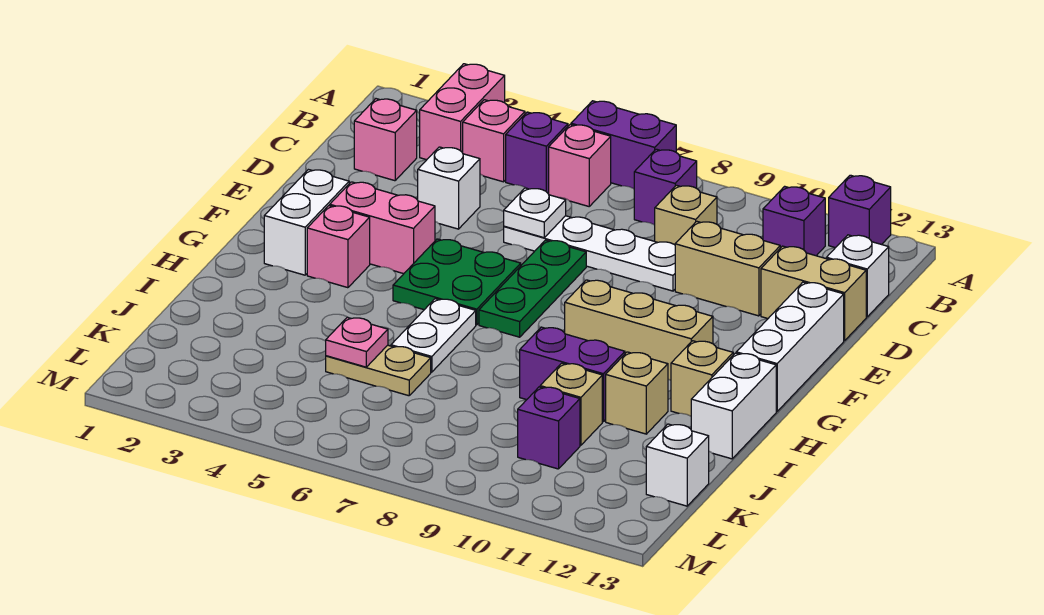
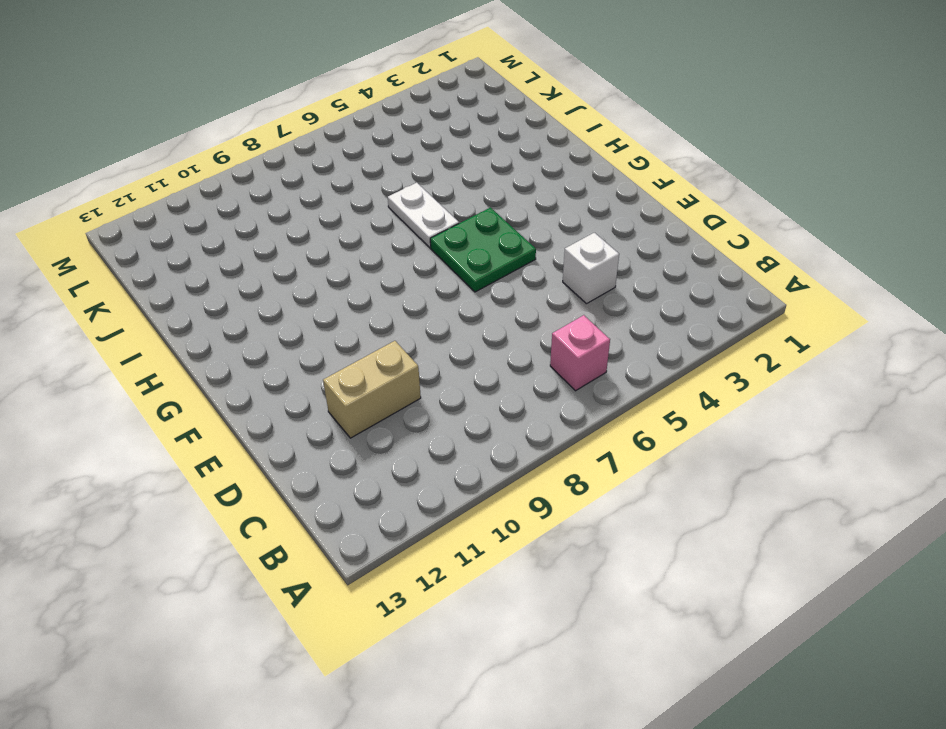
none -> pink 1x2 brick [420,64,505,160]
none -> purple 1x2 brick [571,101,676,189]
none -> purple 1x1 brick [829,175,891,248]
none -> pink 1x1 brick [463,100,525,182]

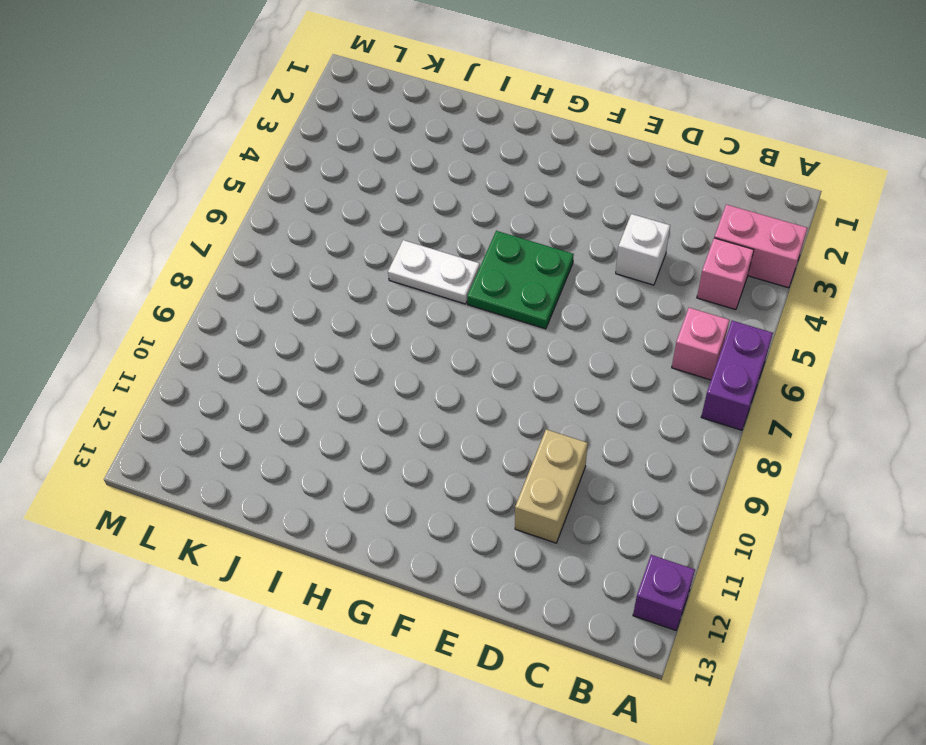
none -> purple 1x1 brick [506,112,568,193]
none -> purple 1x1 brick [634,149,697,225]
none -> purple 1x1 brick [763,186,825,256]
none -> pink 1x1 brick [354,99,417,181]

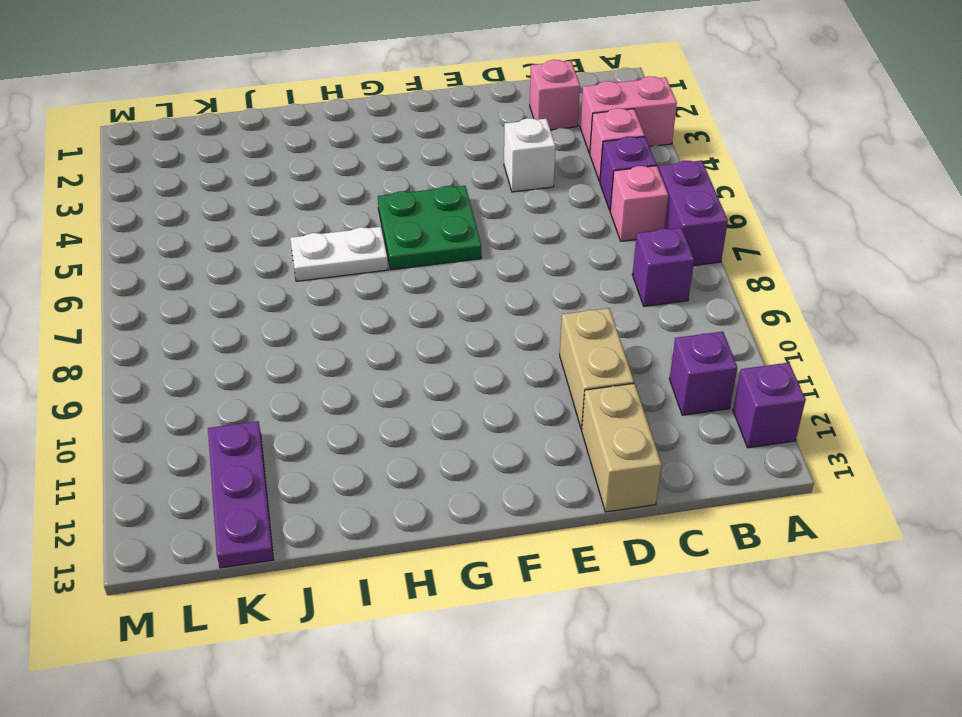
purple 1x3 plate [208,421,273,568] -> white 1x1 brick [646,424,709,506]
none -> tan 1x1 brick [655,185,717,245]
none -> white 1x1 brick [826,235,889,317]
none -> white 1x4 plate [504,216,675,291]
none -> green 1x3 plate [479,240,586,337]

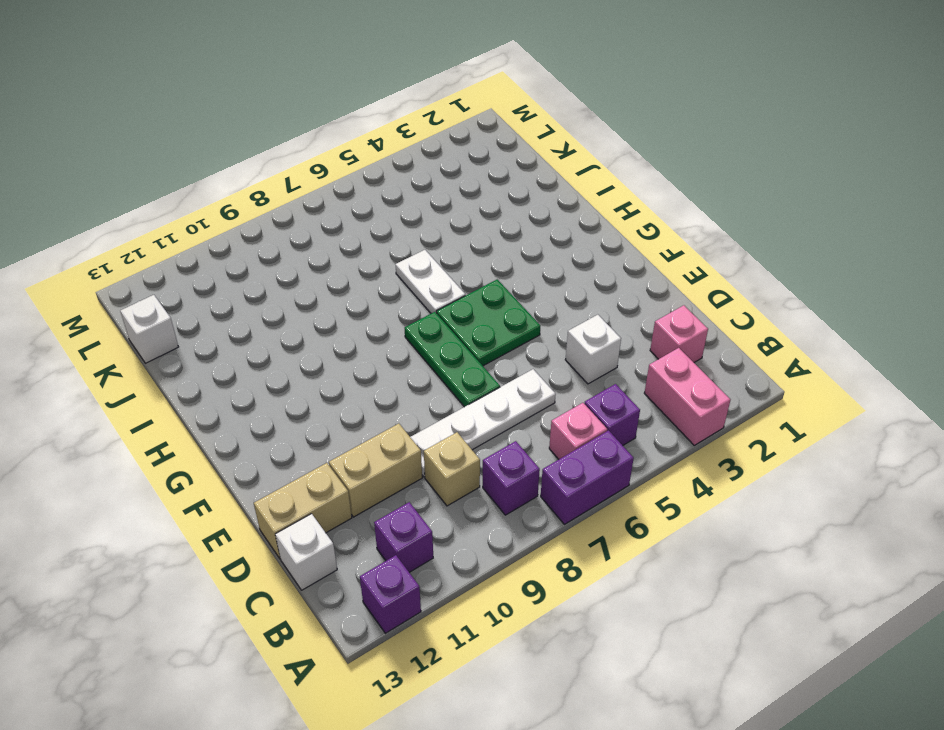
none -> pink 1x1 brick [463,100,525,182]
none -> white 1x3 brick [736,282,844,412]
none -> white 1x2 brick [264,170,349,275]
none -> pink 1x2 brick [330,182,435,274]

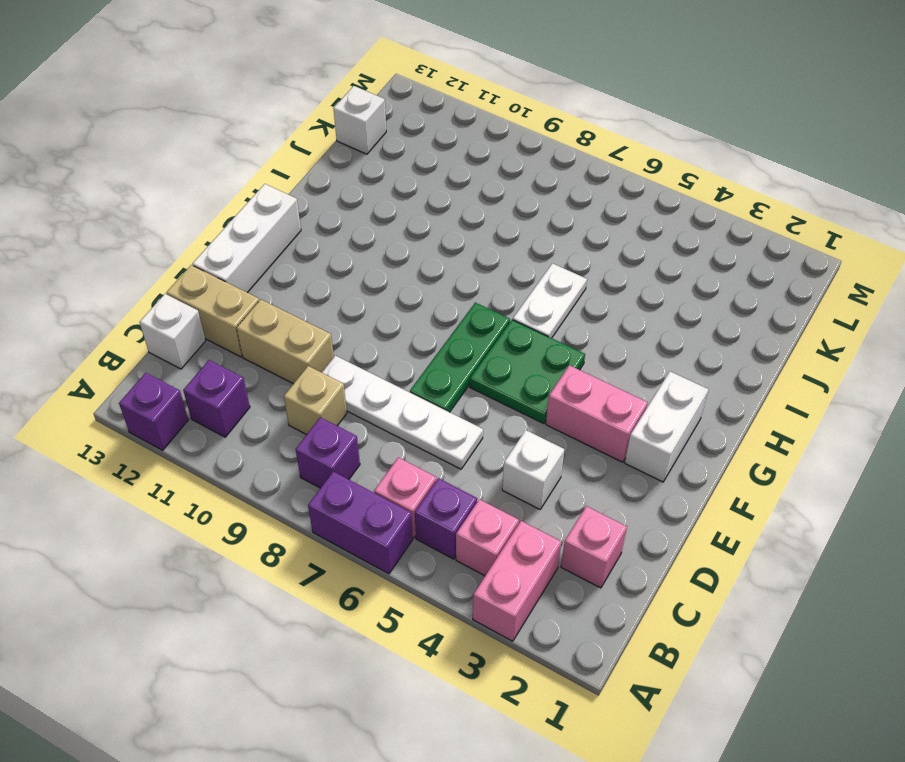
none -> pink 1x1 brick [307,206,370,288]
none -> tan 1x3 brick [565,280,713,380]
none -> tan 1x1 brick [671,341,733,416]
none -> white 1x2 brick [691,353,776,459]

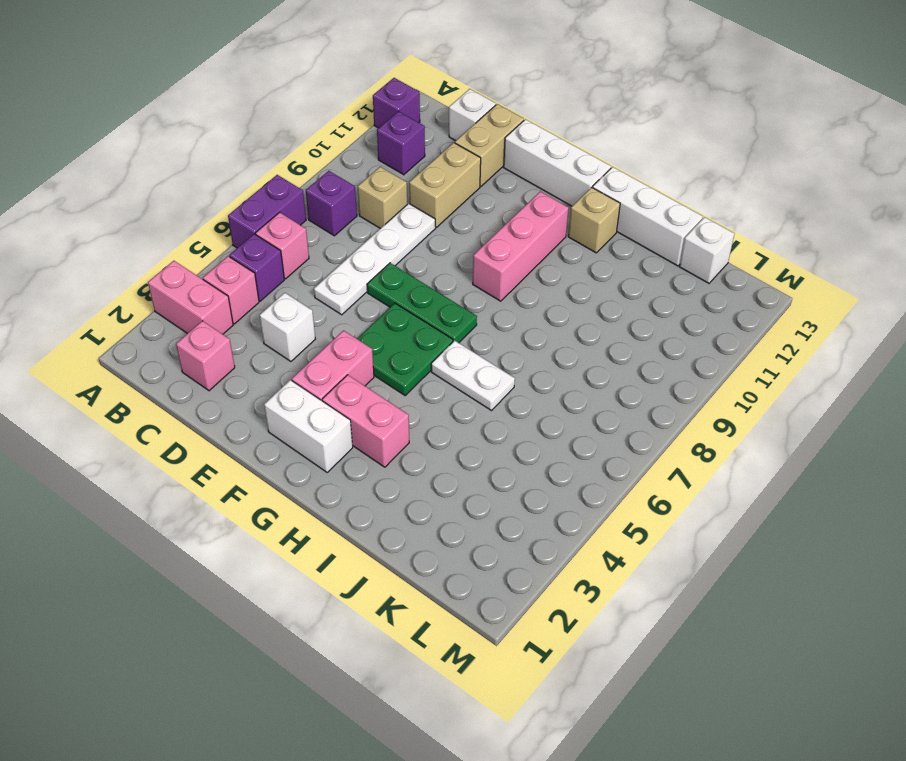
pink 1x2 brick [322,375,409,467] -> pink 1x1 brick [307,206,370,288]
pink 1x3 brick [473,192,569,301] -> tan 1x3 brick [565,280,713,380]
white 1x3 brick [592,167,703,266] -> white 1x2 brick [691,353,776,459]
none -> purple 1x2 brick [520,327,625,422]
none -> tan 1x1 brick [606,352,668,434]
none -> tan 1x2 plate [326,345,431,396]
none -> tan 1x1 brick [540,363,602,445]

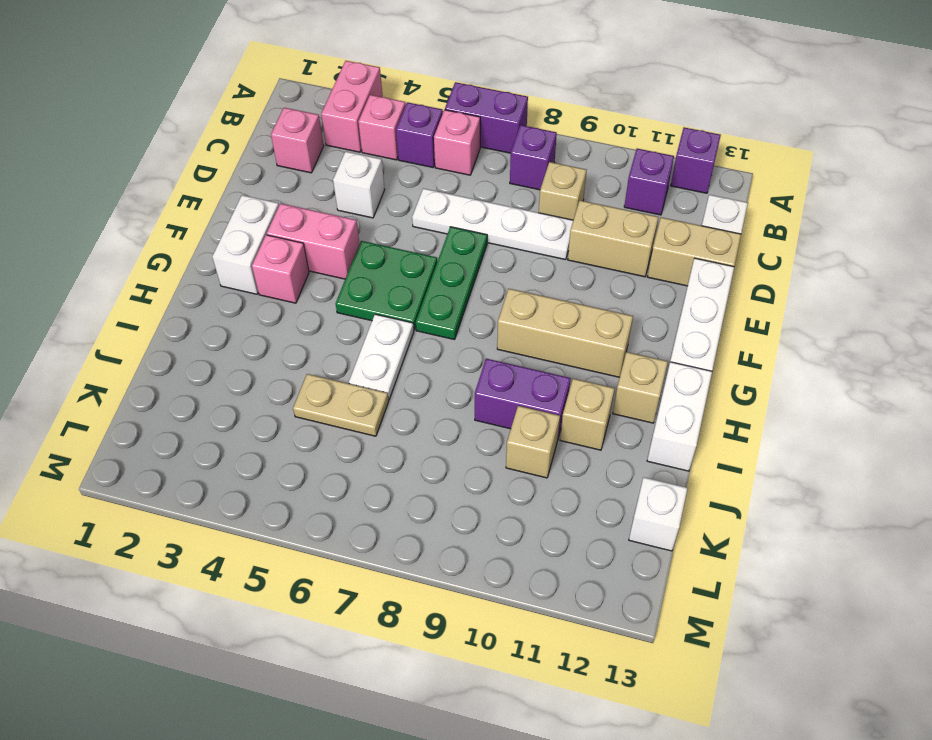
none -> purple 1x1 brick [518,387,580,469]
none -> white 1x1 plate [504,188,566,238]
none -> pink 1x1 plate [326,317,388,367]

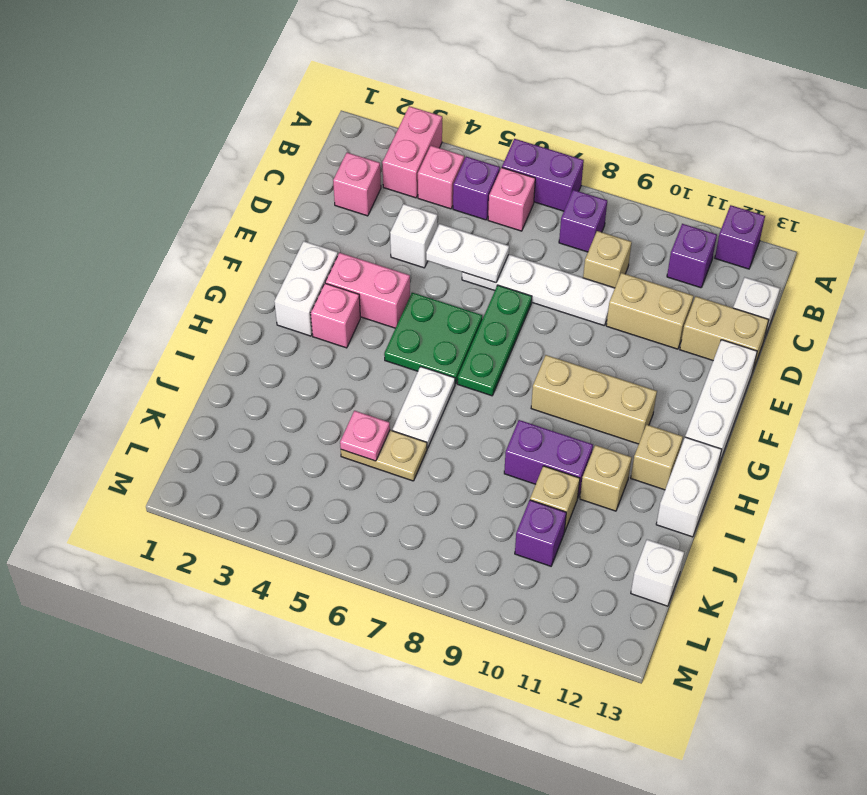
white 1x2 plate [426,224,509,283] -> white 1x1 plate [504,188,566,238]

